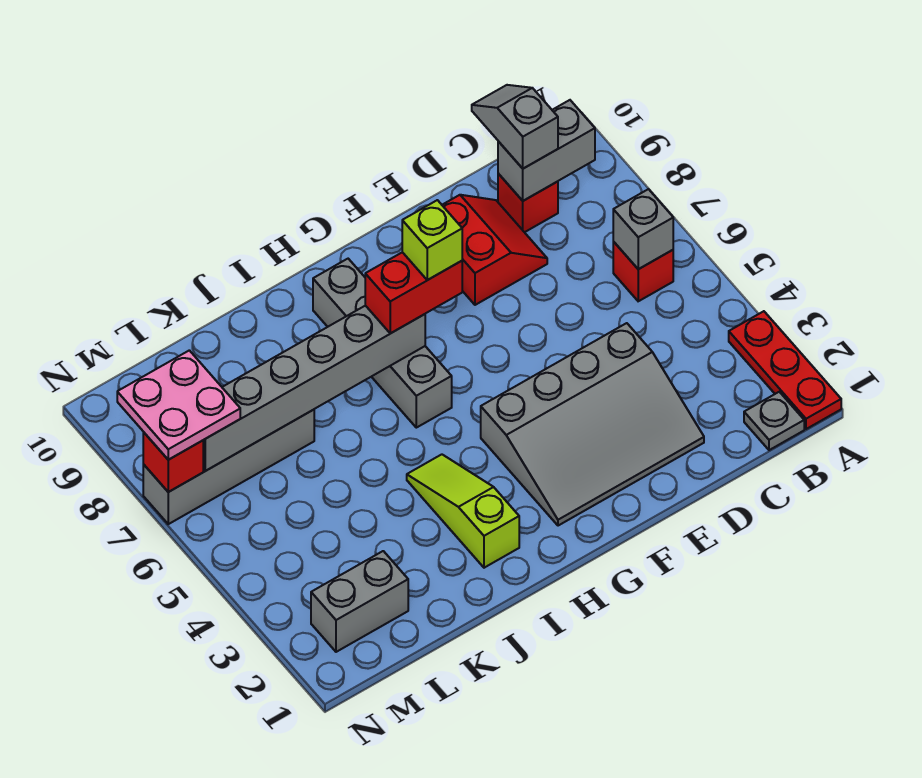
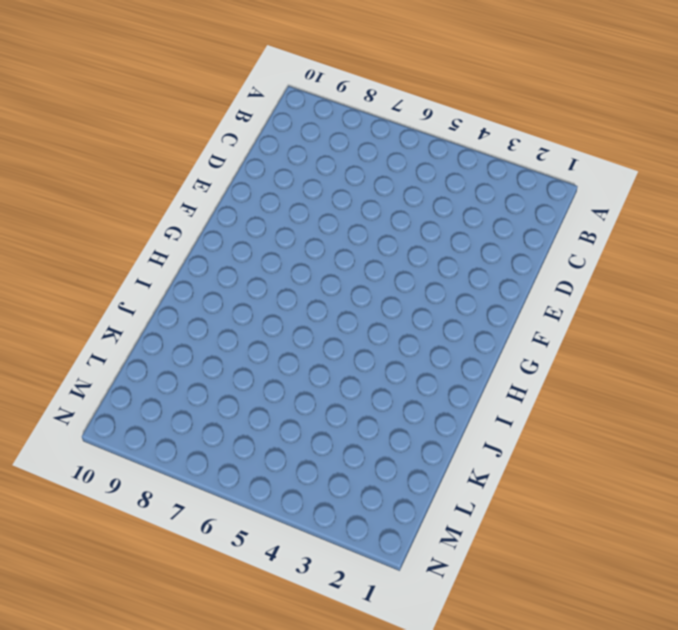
none -> red 1x3 plate [729,311,841,429]
none -> grey 1x1 plate [744,392,804,450]
none -> red 1x1 brick [613,242,673,301]

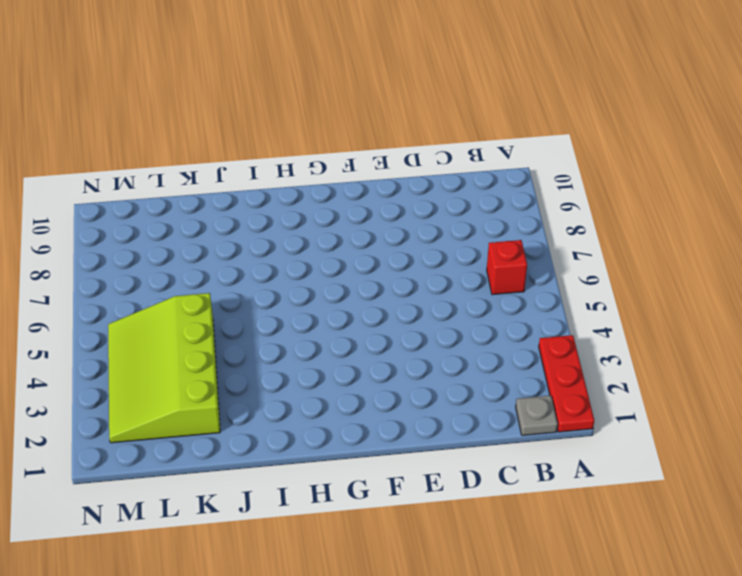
lime 3x4 slope [108,293,220,443] -> grey 1x2 brick [311,551,408,652]
none -> red 1x1 brick [498,174,558,232]
none -> grey 3x4 slope [481,323,704,526]
none -> red 2x2 slope [442,195,547,305]

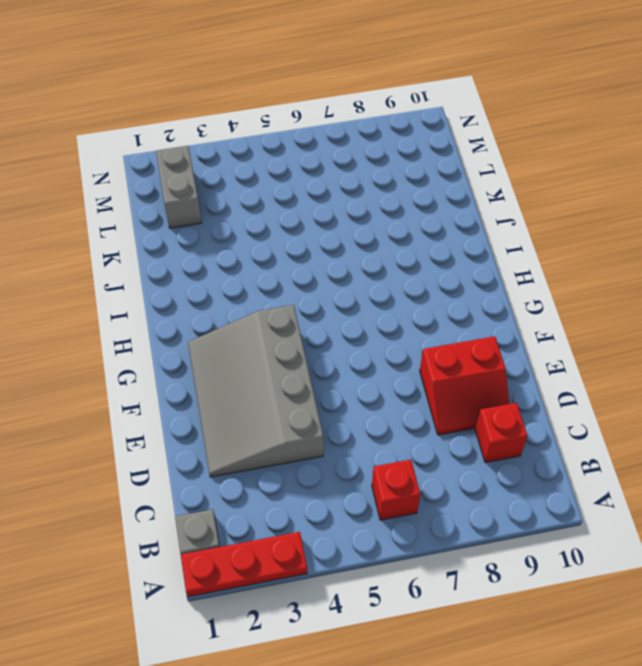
none -> grey 1x4 brick [313,259,452,428]
none -> lime 1x3 slope [407,454,519,568]
none -> grey 1x4 brick [143,410,314,524]

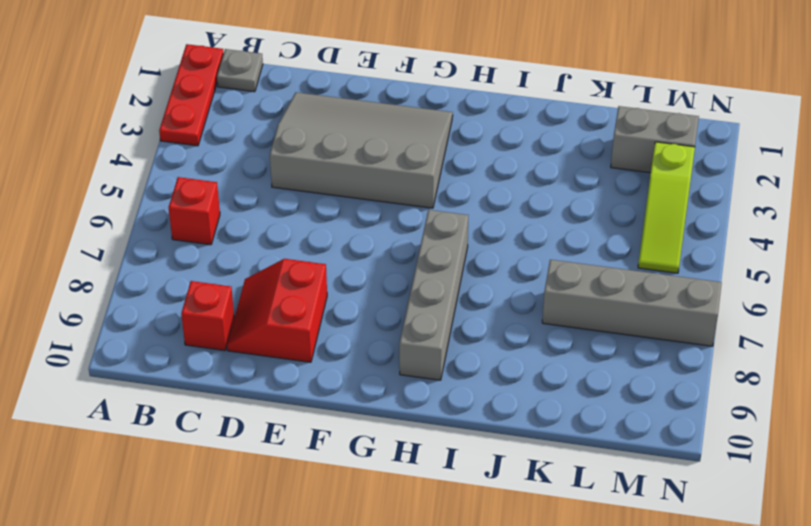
lime 1x3 slope [638,142,695,273] -> lime 1x3 slope moved to [407,454,519,568]
none -> grey 1x1 brick [613,189,673,269]
none -> grey 1x2 brick [498,100,595,201]
none -> grey 1x6 brick [203,306,425,471]

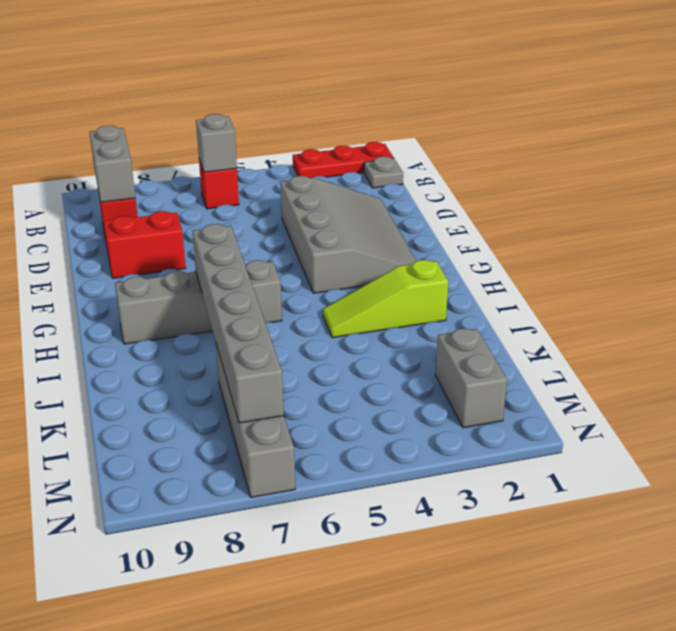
none -> red 1x1 brick [143,432,203,492]
none -> grey 1x2 slope [472,85,558,169]
none -> red 1x2 brick [365,252,462,333]

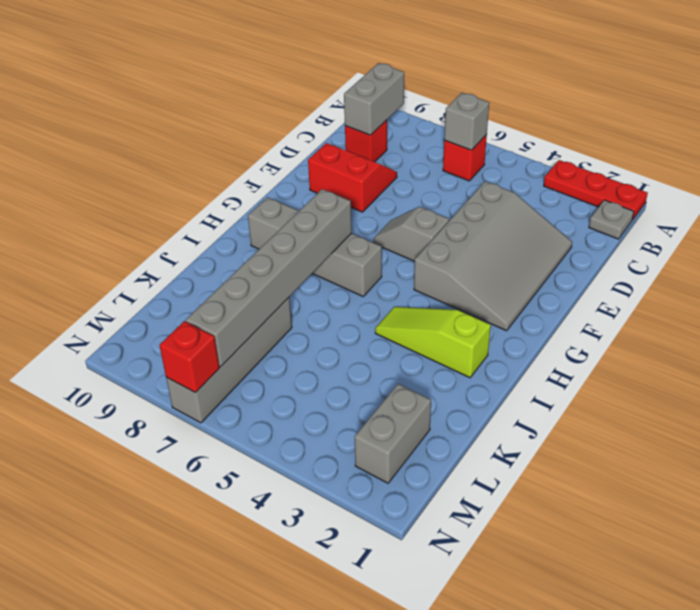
grey 1x2 slope [374,207,449,261] -> grey 1x2 slope moved to [472,85,558,169]
none -> red 1x2 brick [365,252,462,333]
none -> pink 2x2 plate [117,350,240,460]
none -> lime 1x1 brick [402,200,462,280]

